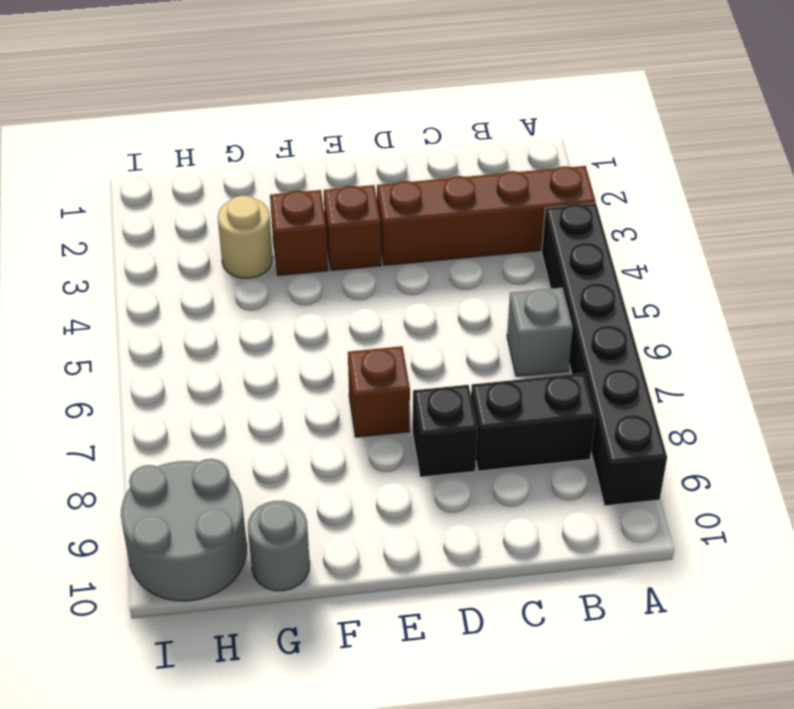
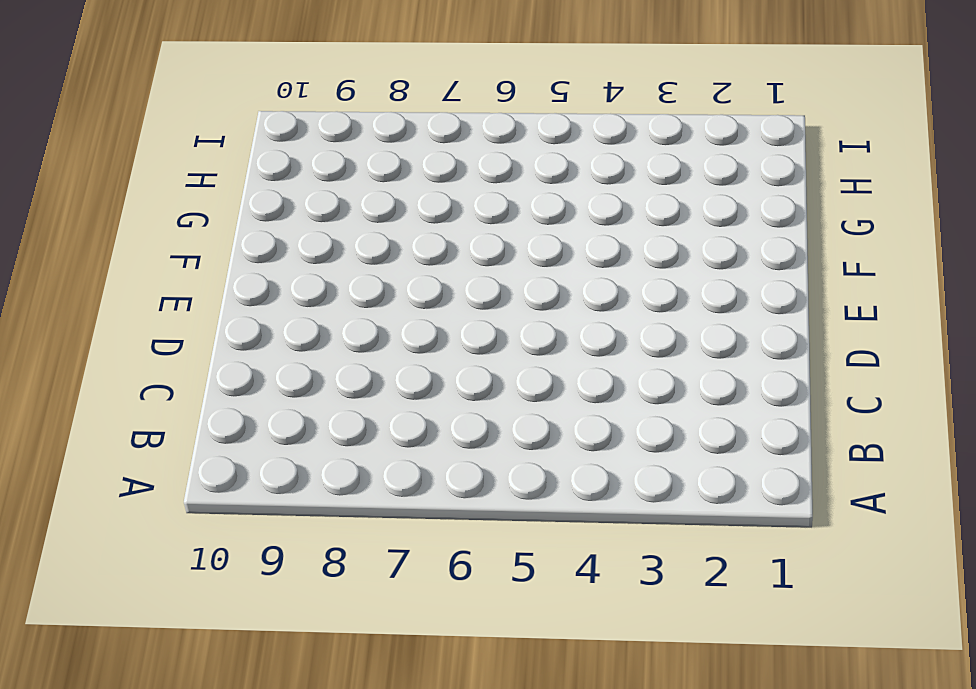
none -> brown 1x4 brick [377,166,596,265]
none -> black 1x6 brick [542,203,667,506]

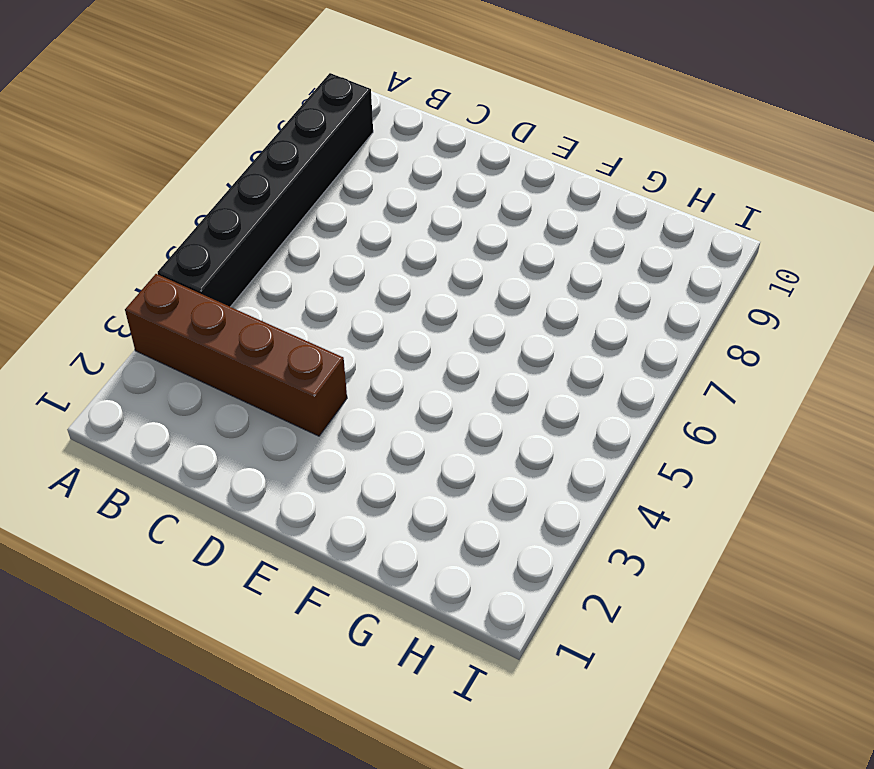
none -> grey 1x1 brick [507,287,573,376]
none -> black 1x2 brick [471,373,595,471]

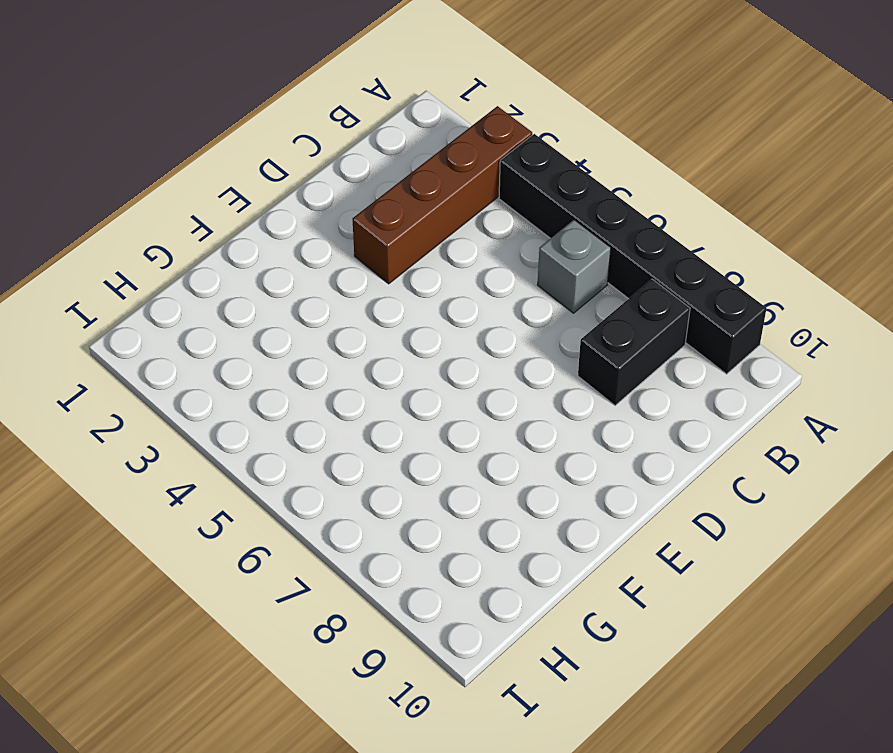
none -> black 1x1 brick [413,385,477,477]
none -> brown 1x1 brick [324,185,381,271]

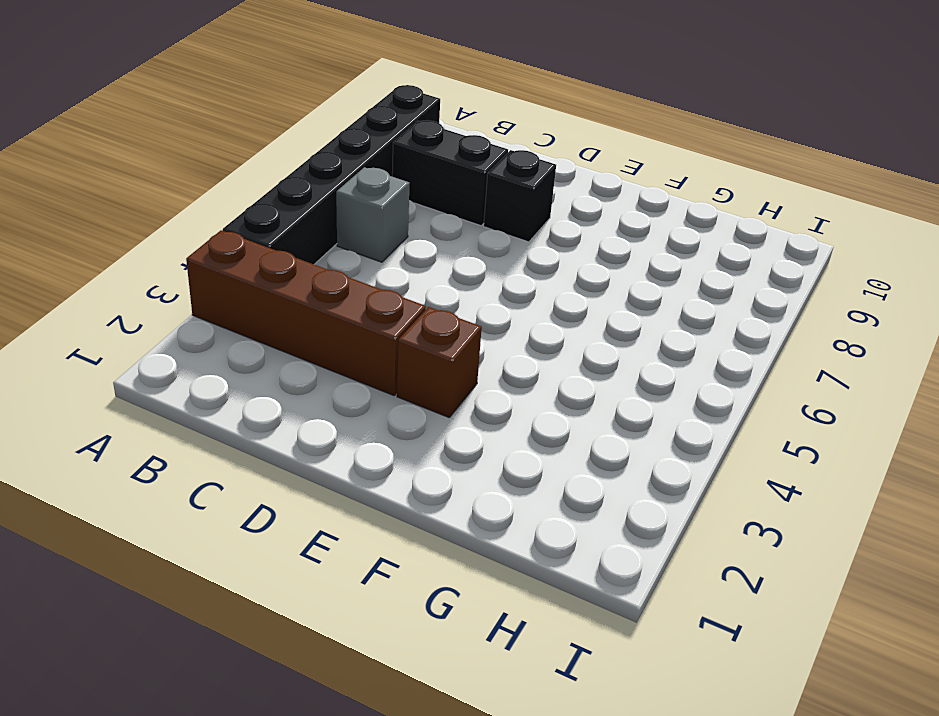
none -> brown 1x1 brick [348,346,410,437]
none -> brown 1x1 brick [270,190,328,276]

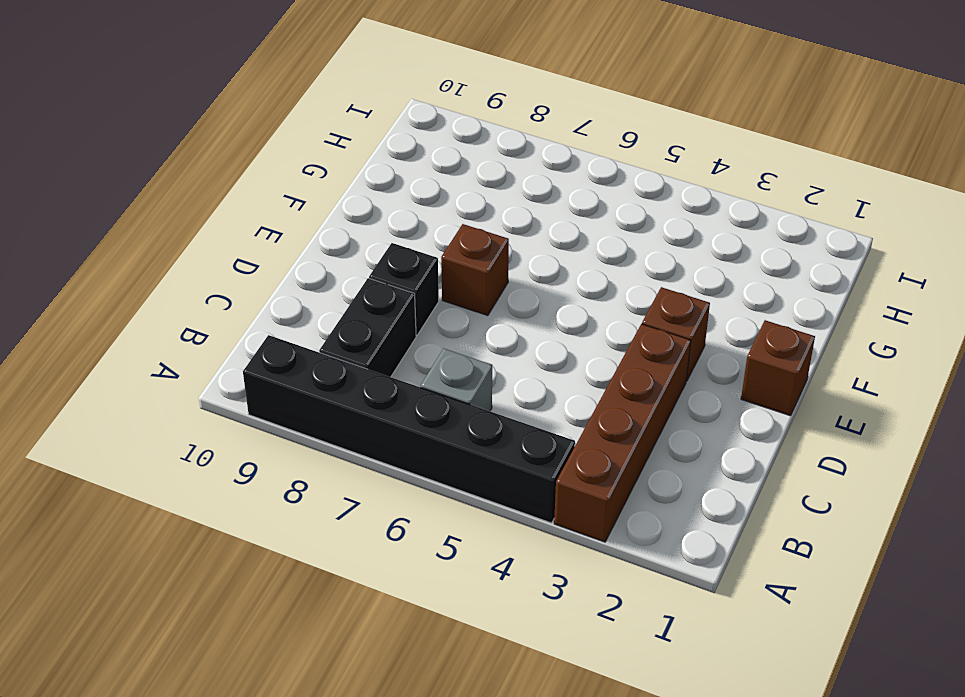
brown 1x1 brick [741,320,815,416] -> brown 1x1 brick moved to [270,190,328,276]
none -> tan 1x1 round brick [218,196,273,278]
none -> grey 1x1 round brick [248,501,310,591]

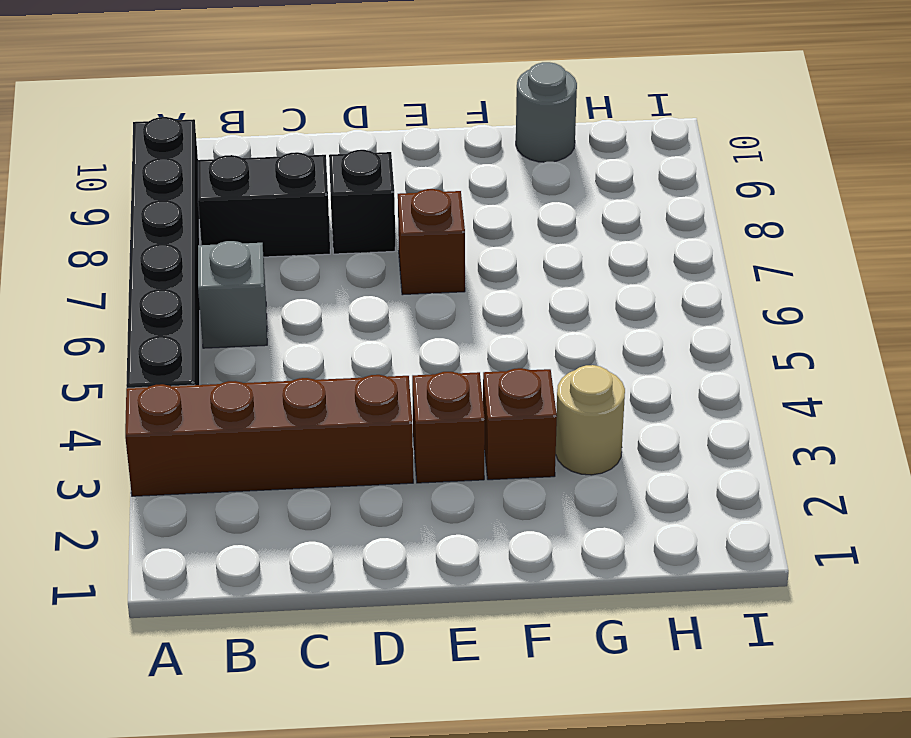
none -> grey 2x2 round brick [121,459,247,601]

